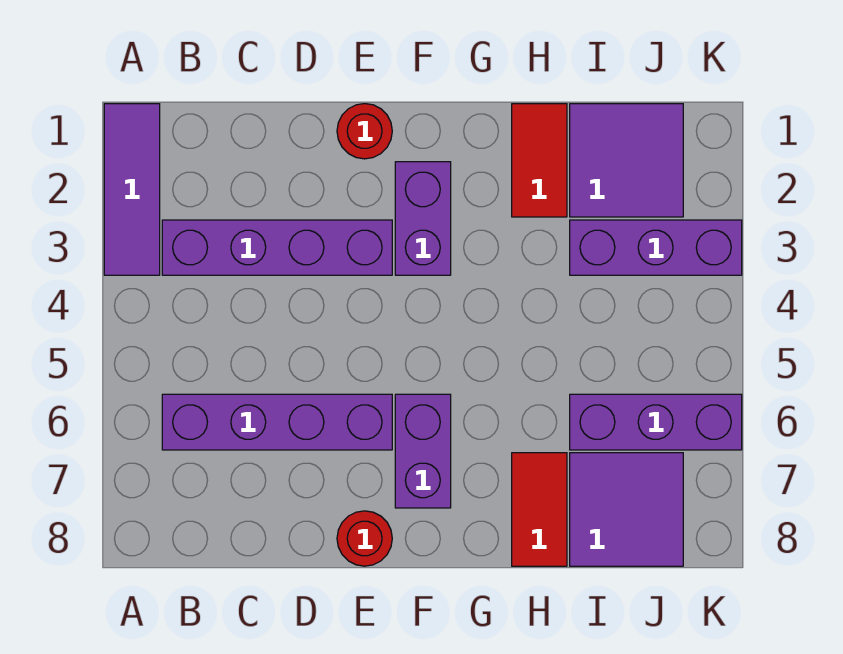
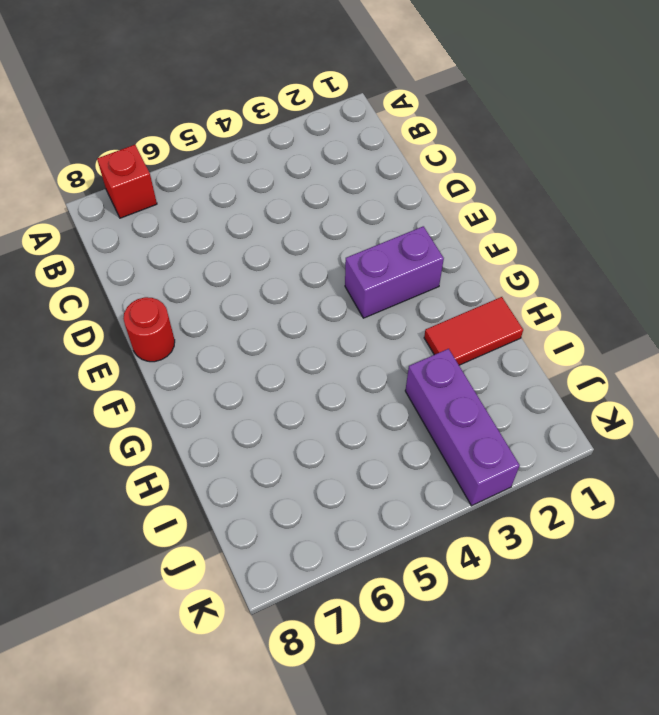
red 1x1 brick [97,145,157,218] -> none
none -> purple 1x3 tile [104,104,160,275]
none -> purple 1x4 brick [162,220,392,275]
none -> purple 1x4 brick [162,394,392,450]

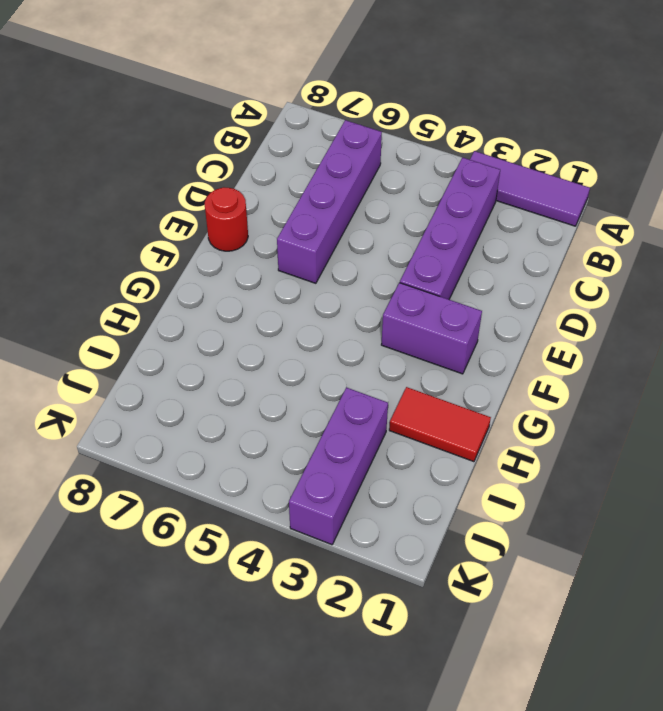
none -> red 1x1 round brick [337,104,392,159]
none -> purple 1x2 brick [395,394,451,508]
none -> red 1x2 tile [512,453,567,566]

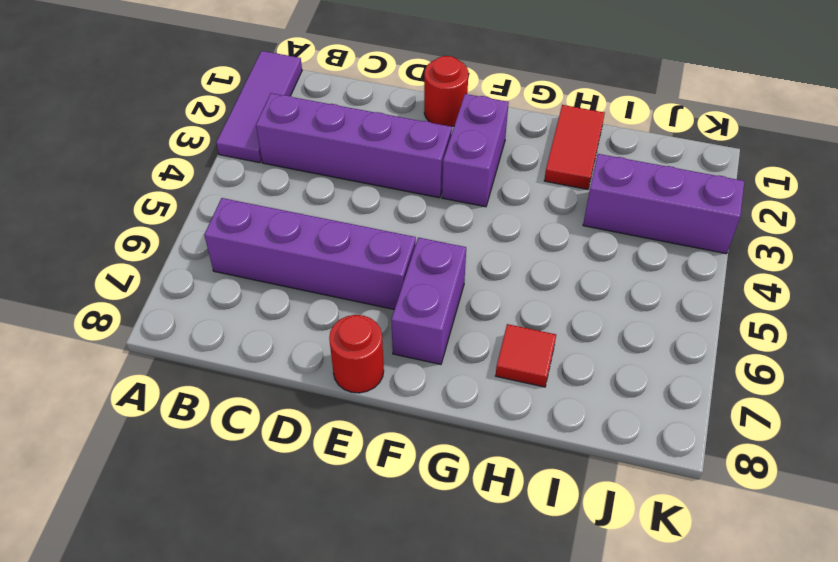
red 1x1 tile [496,324,556,387] -> red 1x2 tile [512,453,567,566]
none -> purple 2x2 tile [570,104,683,217]
none -> purple 1x3 brick [570,394,742,450]
none -> purple 2x2 tile [570,453,683,566]

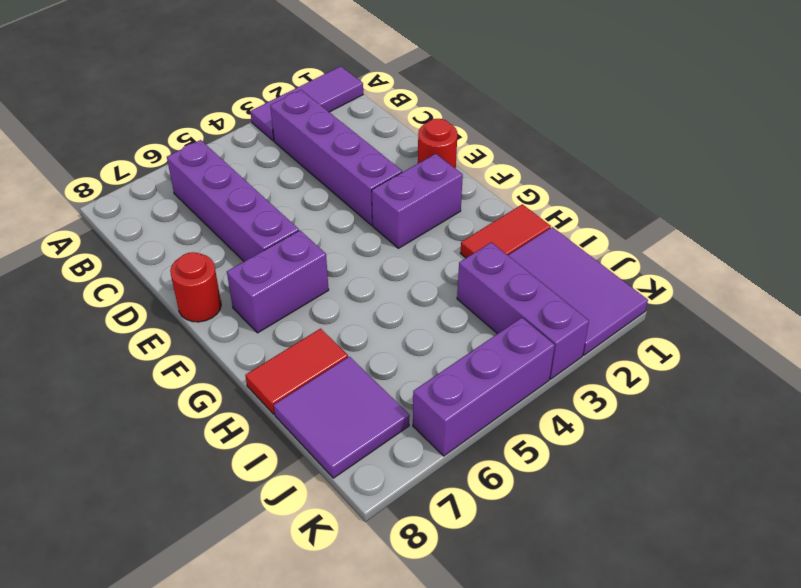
purple 2x3 tile [508,227,648,355] -> purple 2x2 tile [570,104,683,217]
purple 1x3 brick [413,318,555,456] -> purple 1x3 brick turned to [570,394,742,450]

